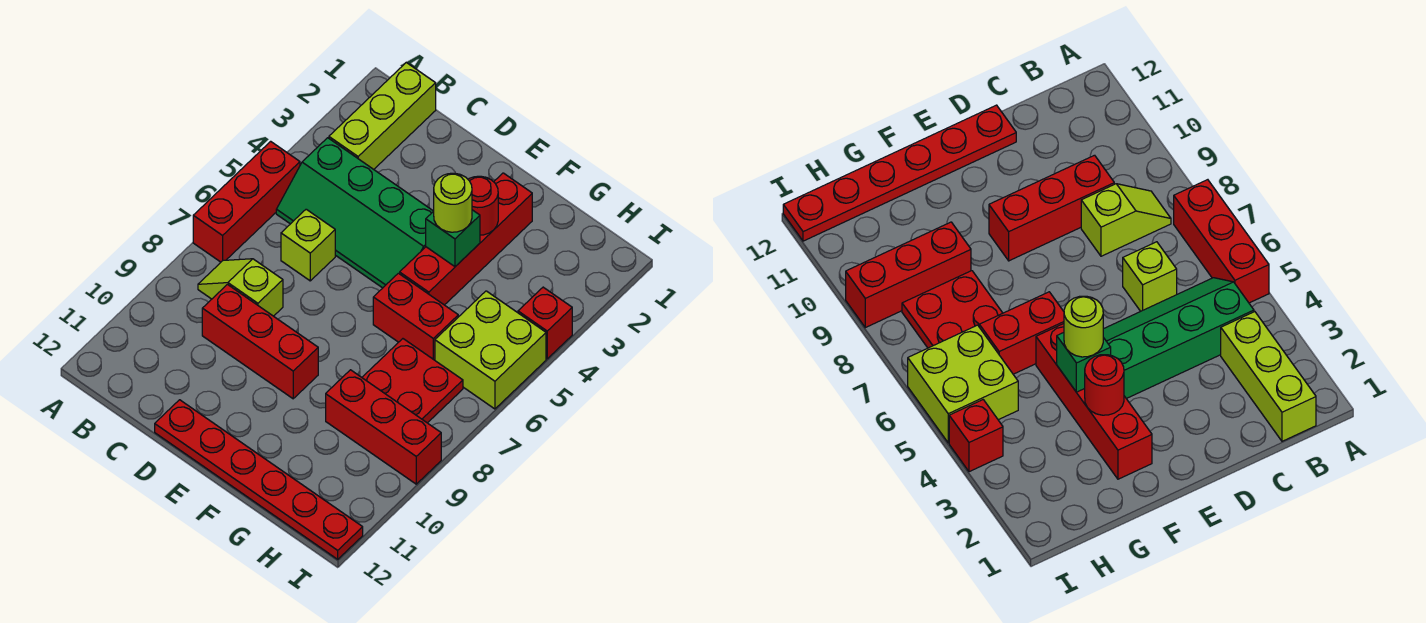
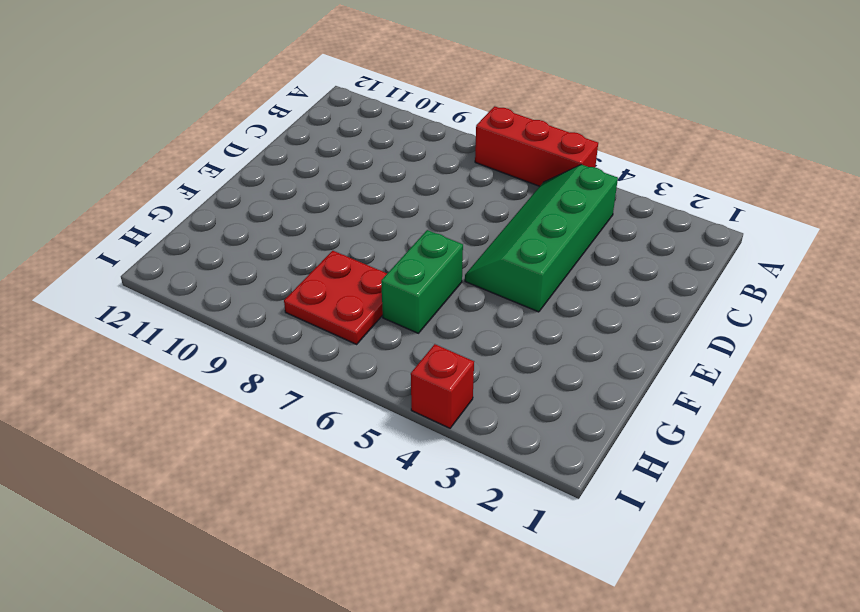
green 1x2 brick [381,230,463,333] -> red 1x2 brick [373,273,458,360]
none -> lime 1x3 brick [329,63,436,169]
none -> lime 1x2 slope [198,259,283,316]
none -> lime 1x1 brick [281,209,335,281]

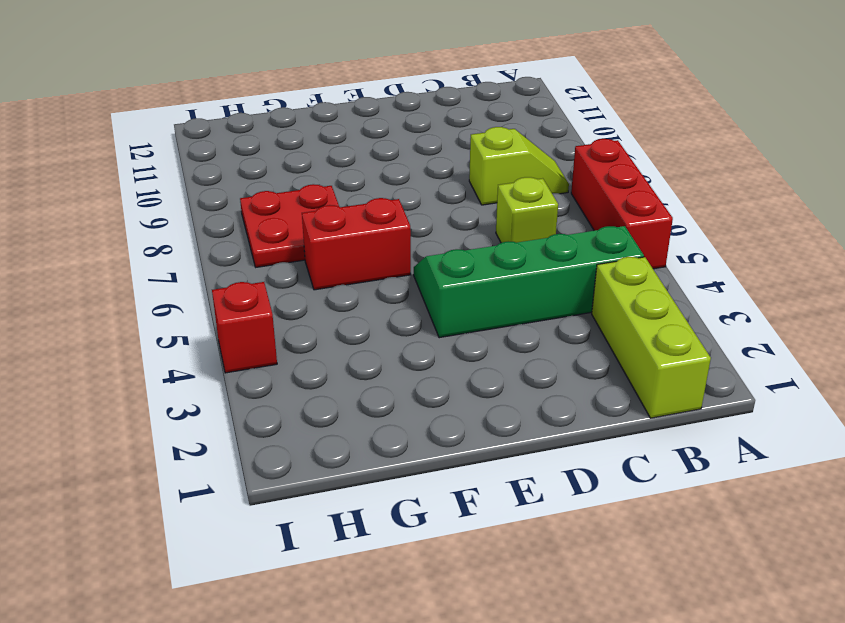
none -> red 1x3 brick [202,285,318,399]
none -> red 1x6 plate [155,400,363,559]
none -> red 1x4 brick [400,173,532,305]

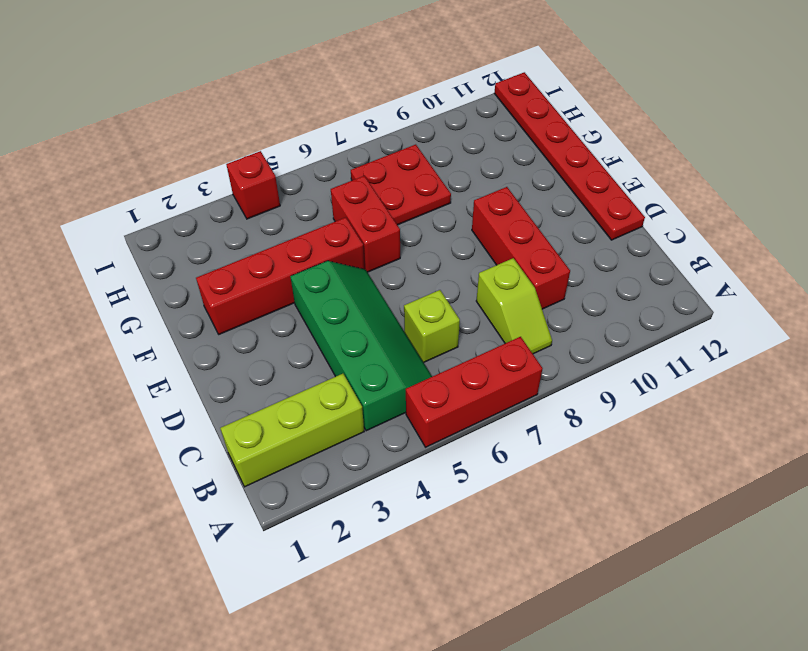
none -> red 1x3 brick [326,370,441,484]
none -> lime 2x2 brick [435,291,546,409]
none -> red 1x1 round brick [468,176,498,235]

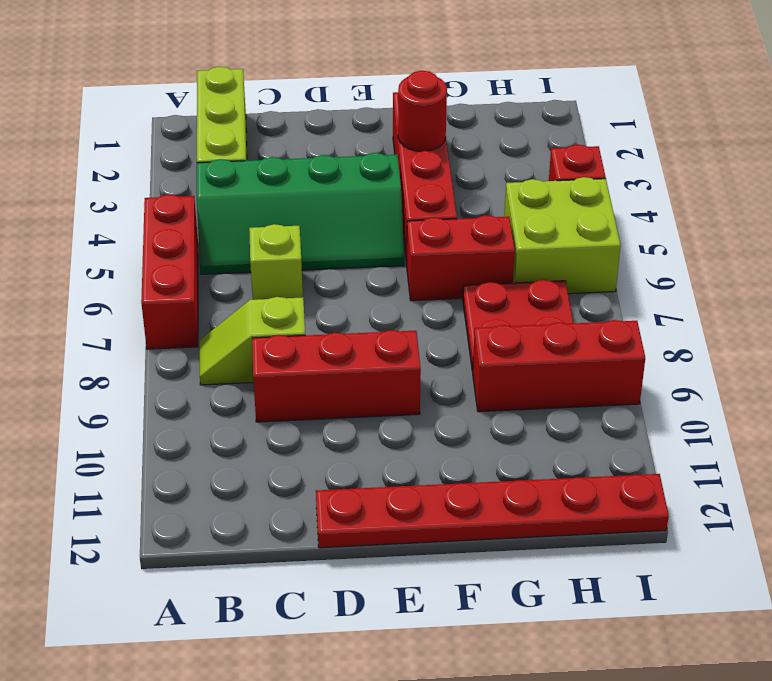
none -> green 1x1 brick [426,210,480,267]
none -> lime 1x1 round brick [434,173,472,232]

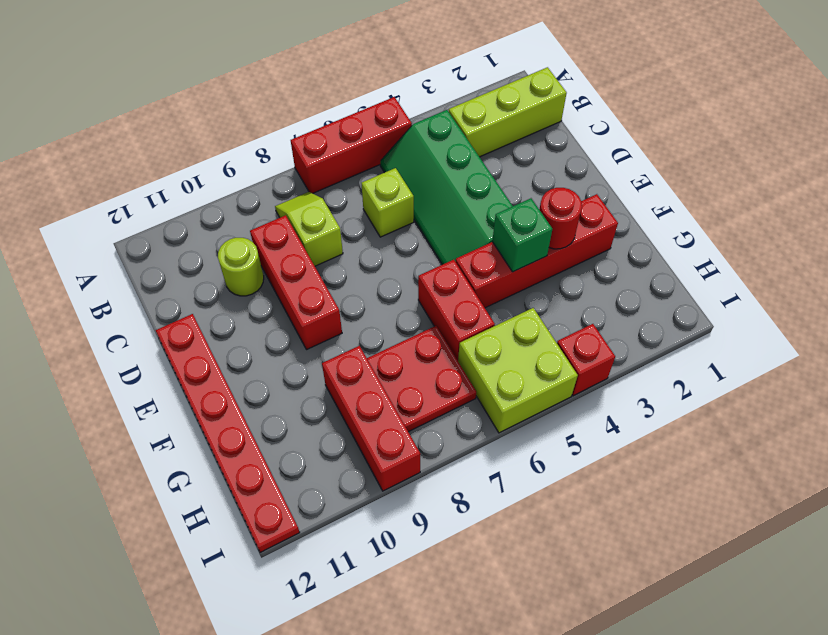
lime 1x1 round brick [218,238,264,296] -> lime 1x1 round brick moved to [434,173,472,232]

